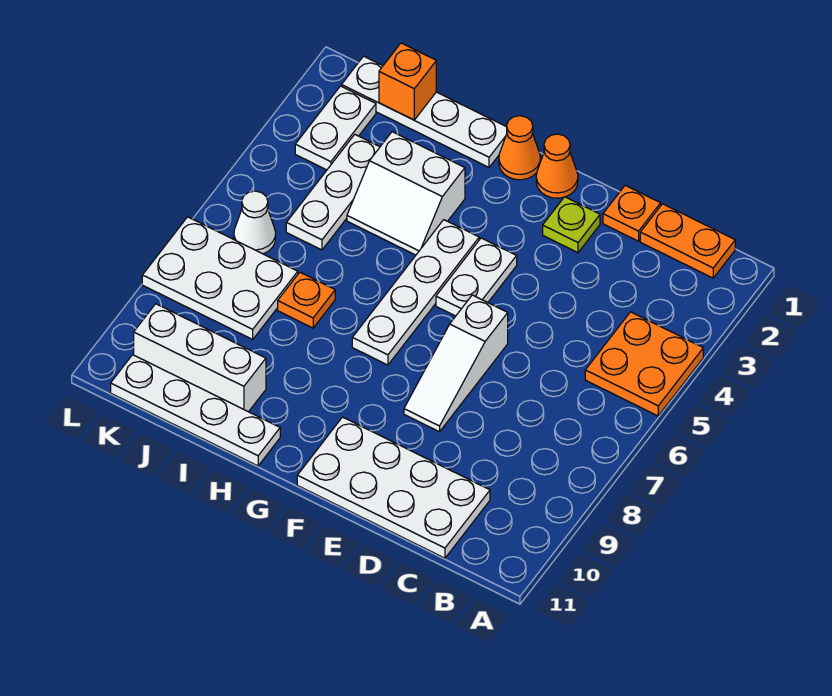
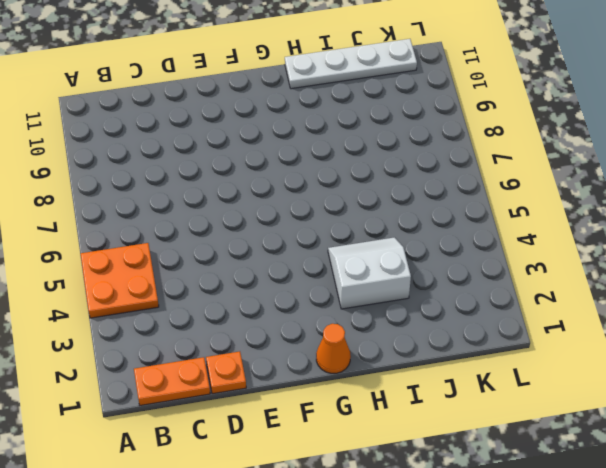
none -> white 2x4 plate [297,417,490,558]
none -> lime 1x1 plate [543,197,600,253]
none -> white 1x3 slope [404,295,508,432]

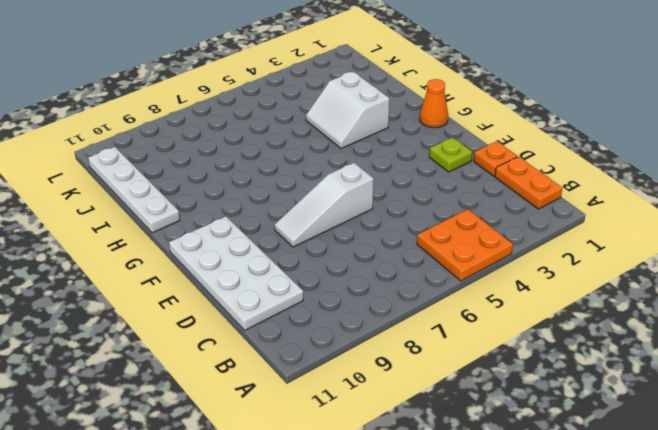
none -> orange 1x1 cone [536,134,578,198]
none -> white 1x2 plate [436,238,517,316]
none -> white 1x4 plate [352,220,479,365]

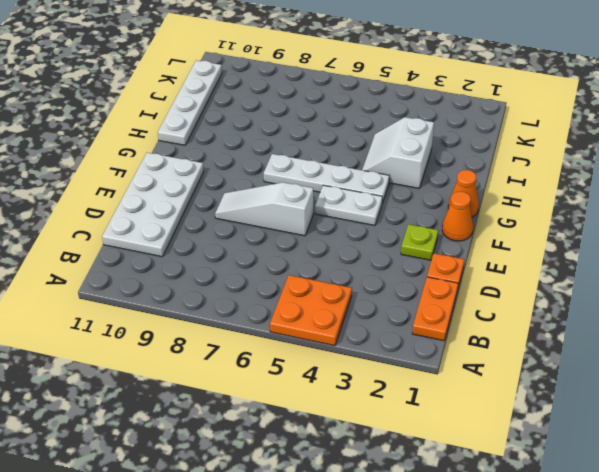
none -> white 1x4 plate [342,56,507,167]
none -> orange 1x1 plate [278,272,335,328]
none -> white 1x3 brick [134,304,266,412]

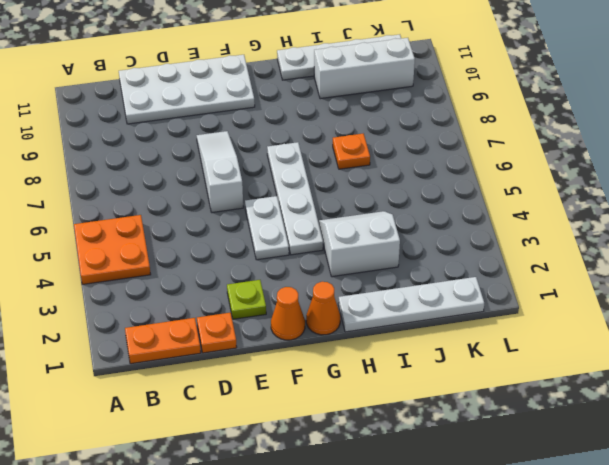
none -> white 1x3 plate [286,135,380,250]
none -> white 2x3 plate [142,217,298,339]
none -> white 1x2 plate [295,86,376,170]

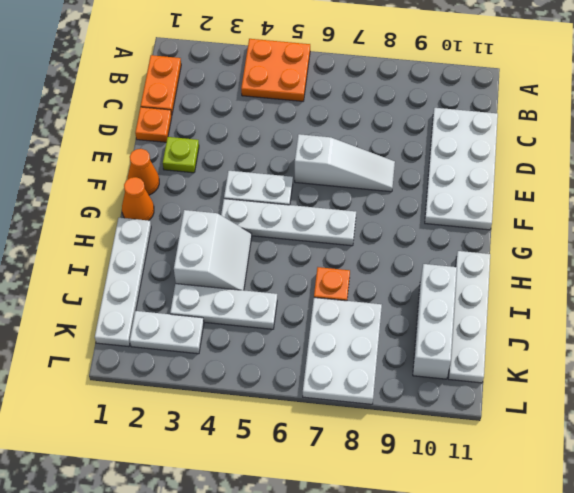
none -> white 1x1 cone [234,191,276,254]
none -> orange 1x1 brick [379,43,436,120]

